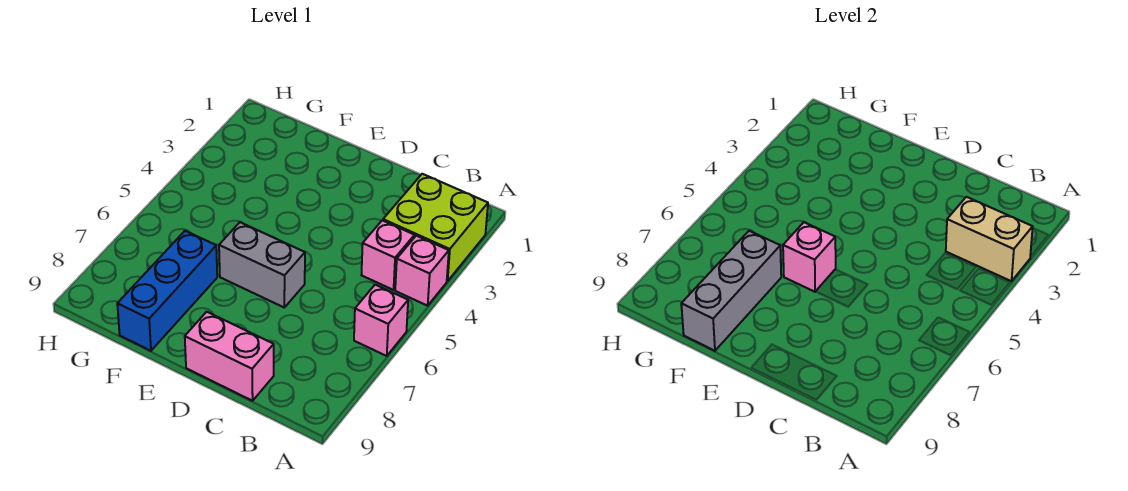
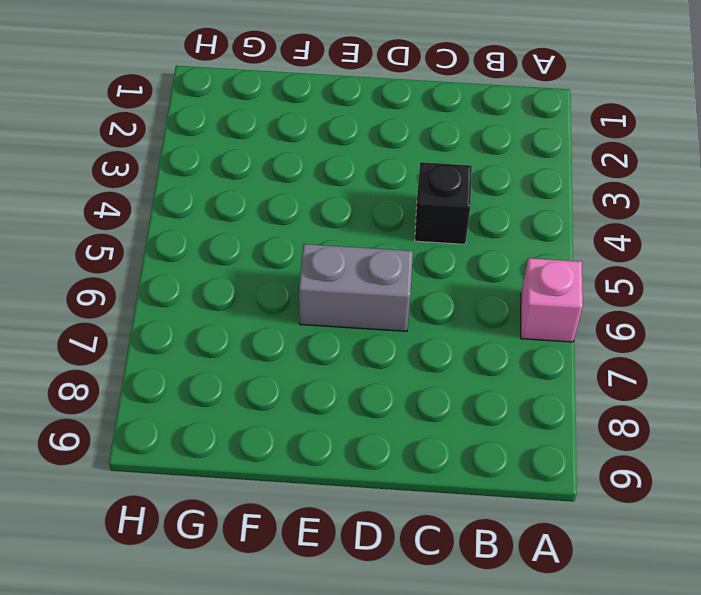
black 1x1 brick [415,162,472,244] -> none
none -> lime 2x2 brick [383,174,488,281]
none -> pink 1x1 brick [395,236,449,306]

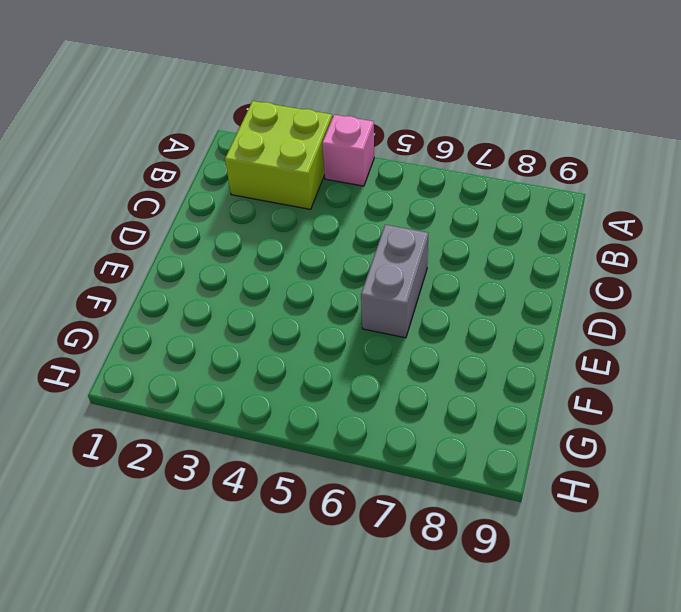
none -> pink 1x1 brick [354,285,408,356]
none -> pink 1x1 brick [362,220,414,290]

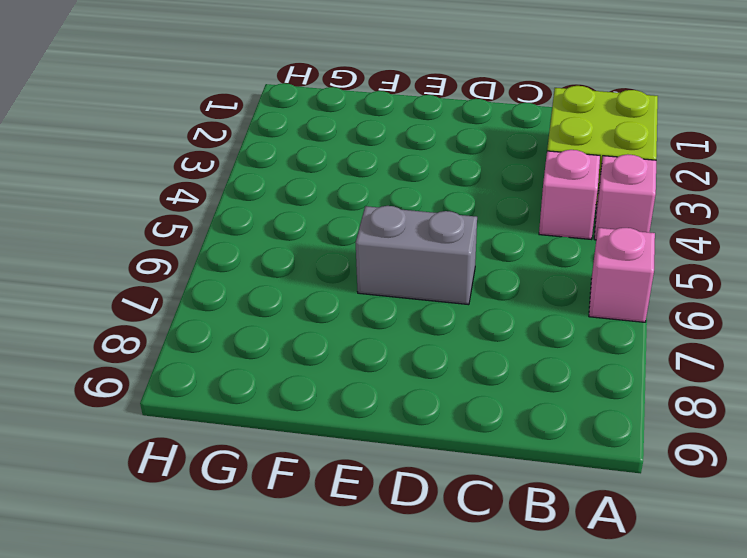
none -> pink 1x2 brick [185,312,274,401]
none -> blue 1x3 brick [117,231,217,351]

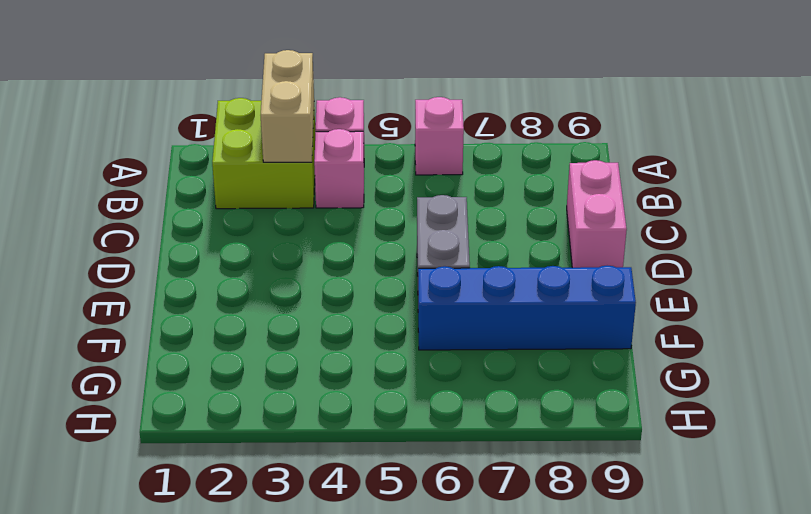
blue 1x4 brick [418,266,636,350] -> blue 1x3 brick [117,231,217,351]
none -> pink 1x1 brick [783,222,836,292]
none -> grey 1x3 brick [681,231,781,351]

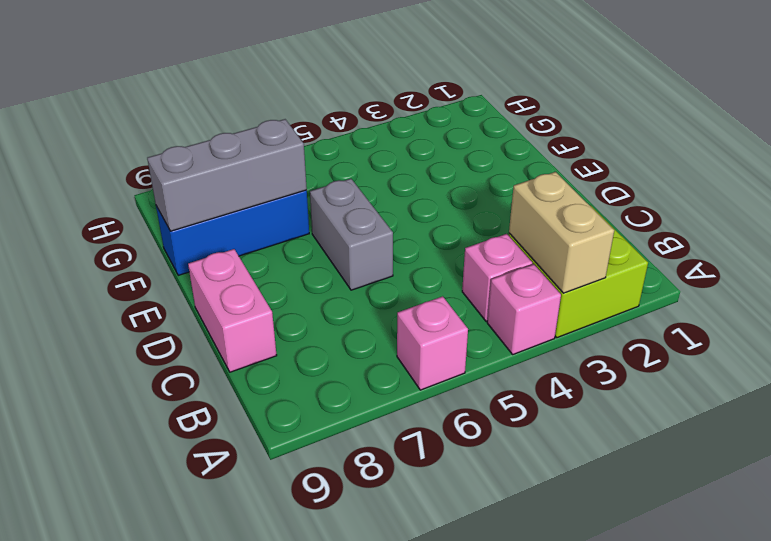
none -> pink 1x1 brick [783,222,836,292]

